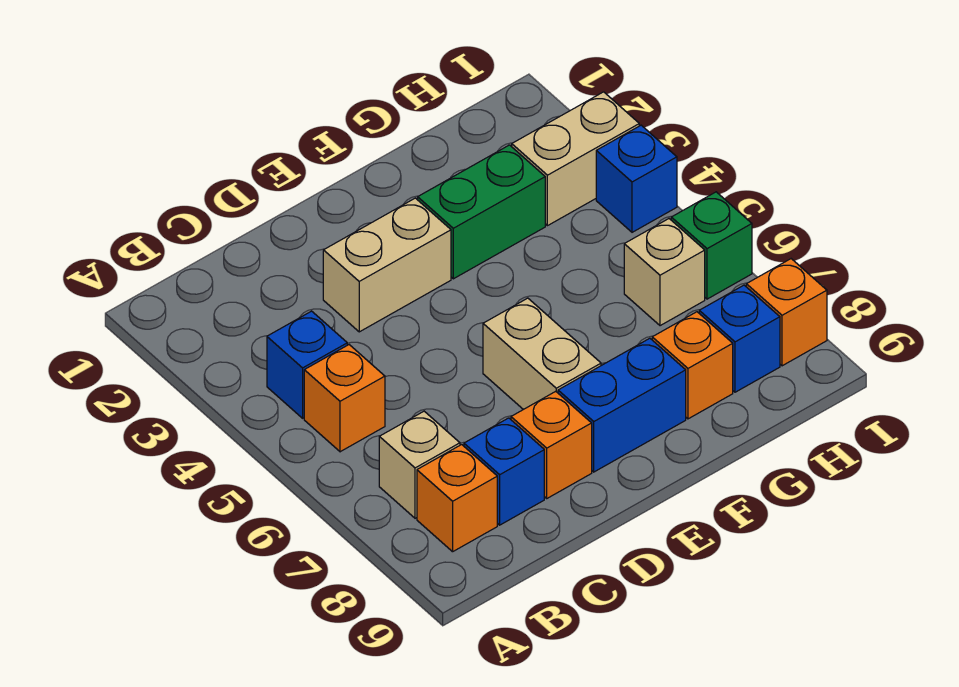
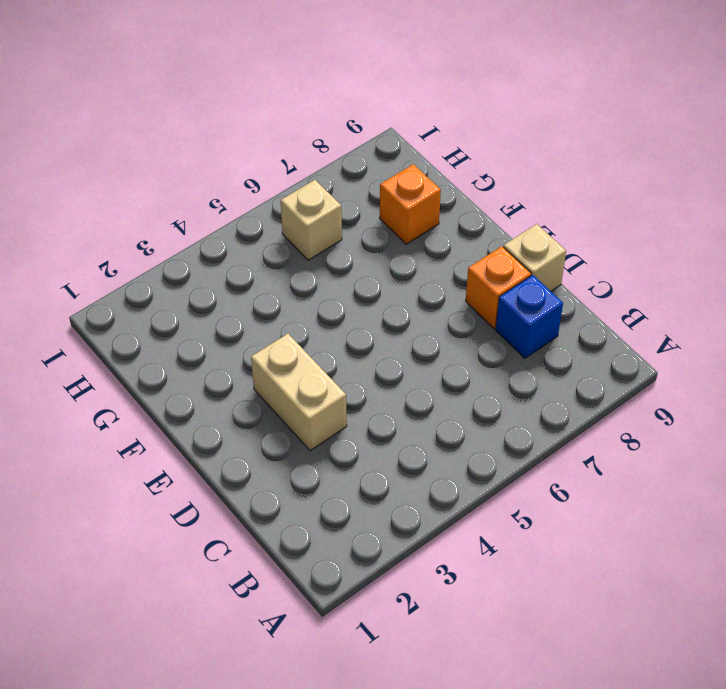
tan 1x1 brick [503,224,566,291] -> tan 1x1 brick moved to [379,411,460,518]
none -> blue 1x1 brick [267,311,347,418]
none -> orange 1x1 brick [304,345,385,452]
none -> orange 1x1 brick [417,445,497,552]

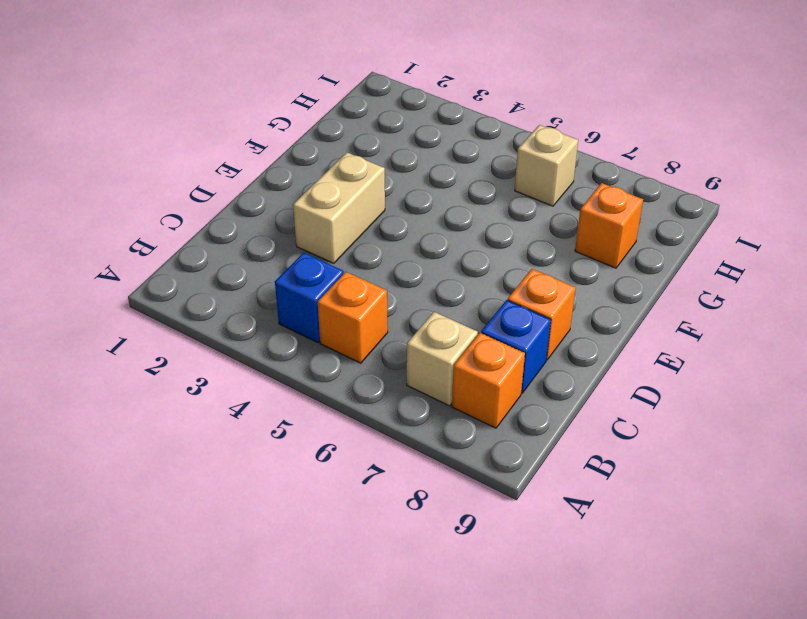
none -> tan 1x2 brick [483,298,601,410]
none -> blue 1x2 brick [558,338,686,472]
none -> green 1x2 brick [418,145,545,279]

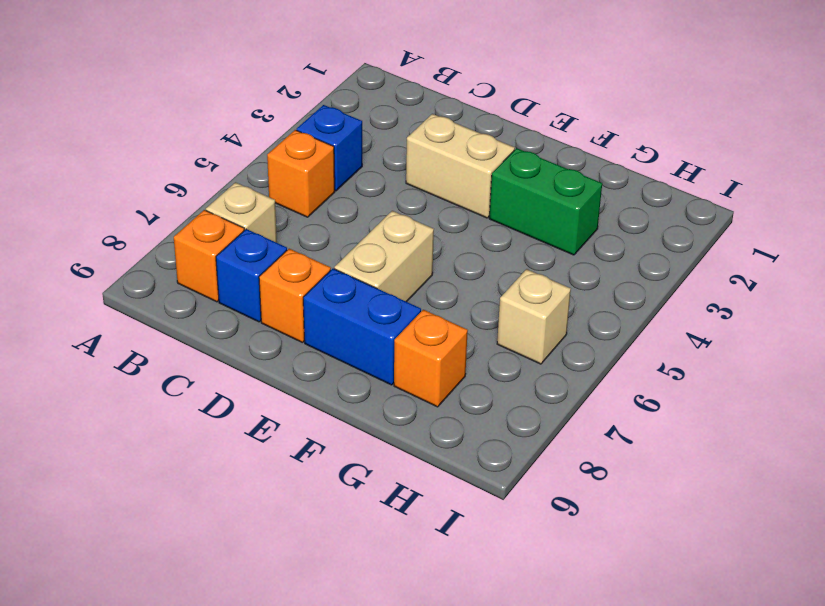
none -> tan 1x2 brick [512,92,639,226]
none -> blue 1x1 brick [699,285,780,392]
none -> blue 1x1 brick [596,125,677,232]

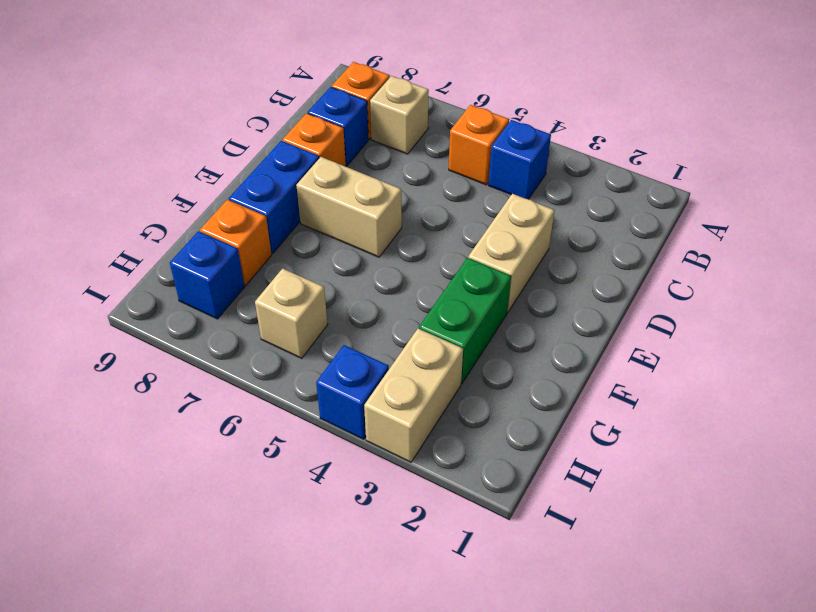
none -> green 1x1 brick [671,192,752,299]
none -> orange 1x1 brick [746,259,827,366]

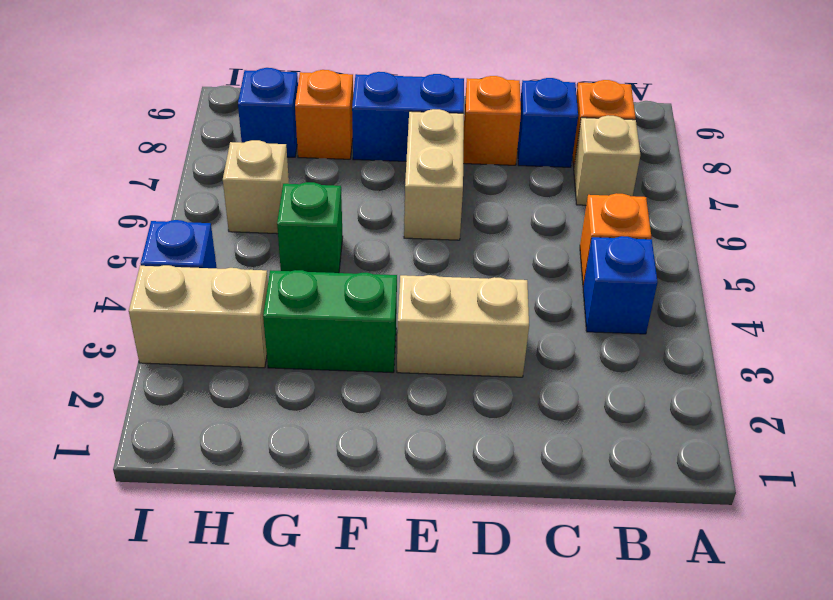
green 1x1 brick [277,182,343,273] -> green 1x1 brick moved to [671,192,752,299]
none -> orange 1x1 brick [746,259,827,366]

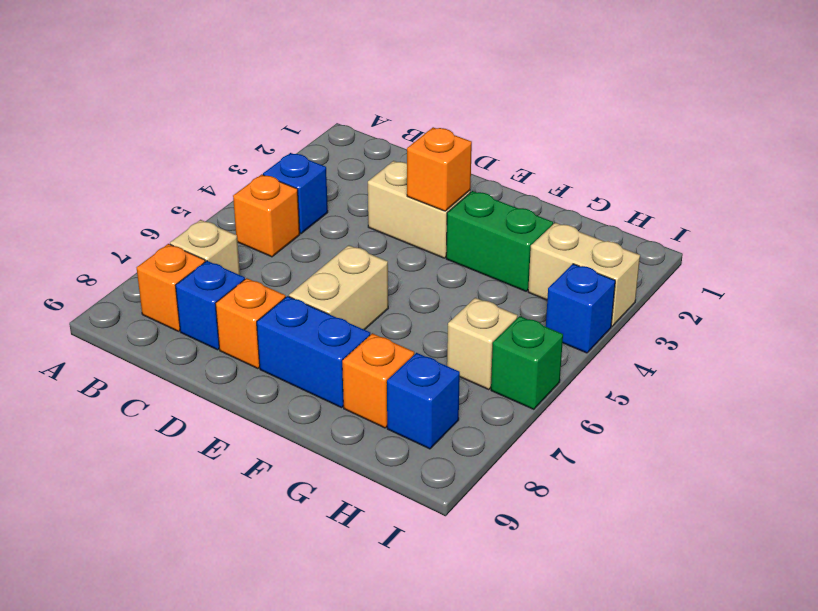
orange 1x1 brick [407,127,472,211] -> orange 1x1 brick moved to [746,259,827,366]

